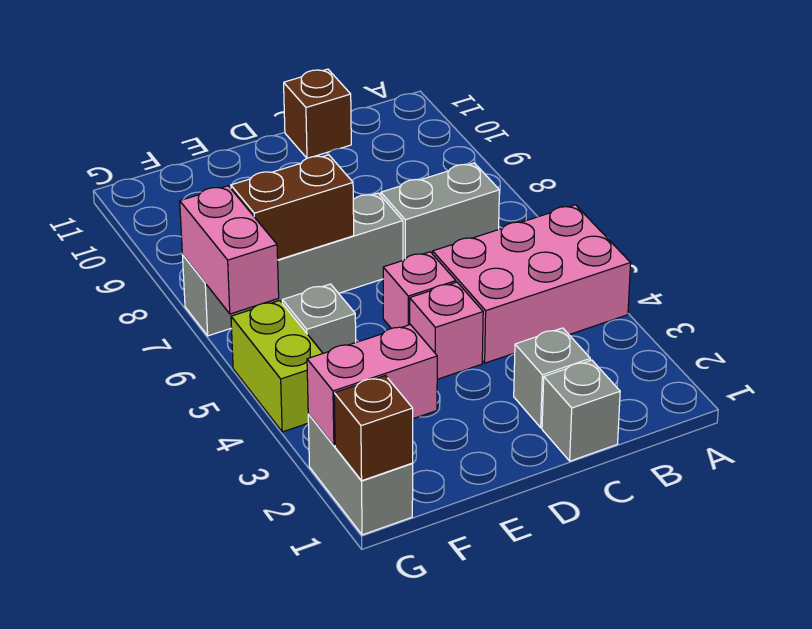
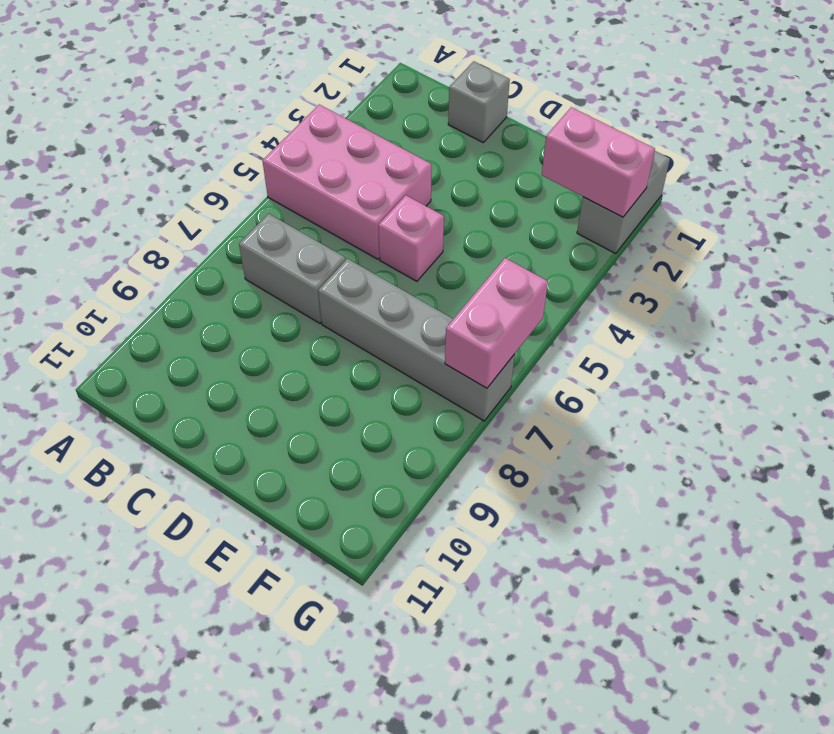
none -> grey 1x1 brick [514,328,590,428]
none -> brown 1x1 brick [284,69,351,158]
none -> pink 1x1 brick [410,282,483,379]

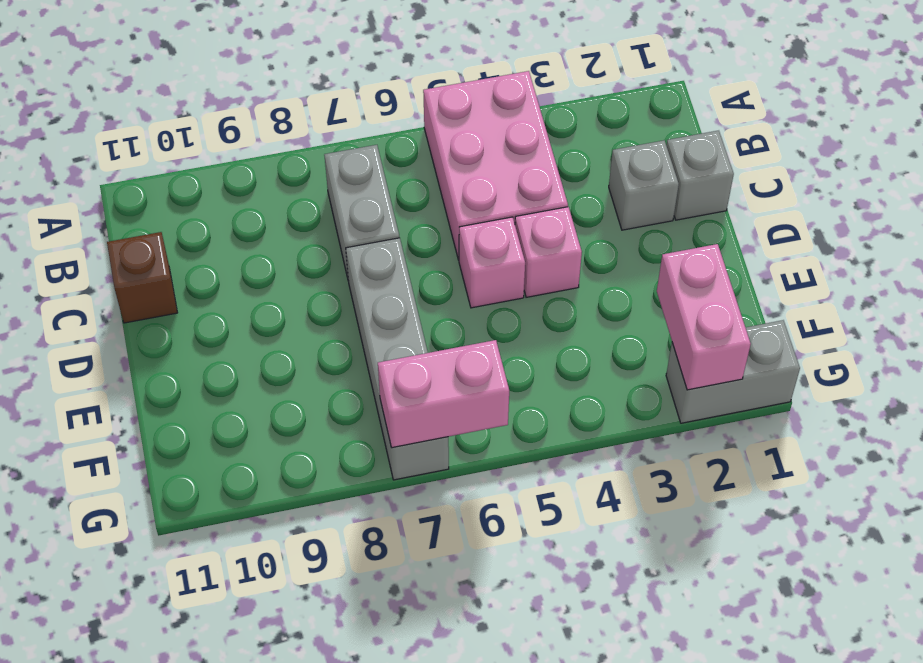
none -> grey 1x1 brick [282,284,356,353]
none -> lime 1x2 brick [231,301,323,432]
none -> brown 1x2 brick [231,155,354,260]

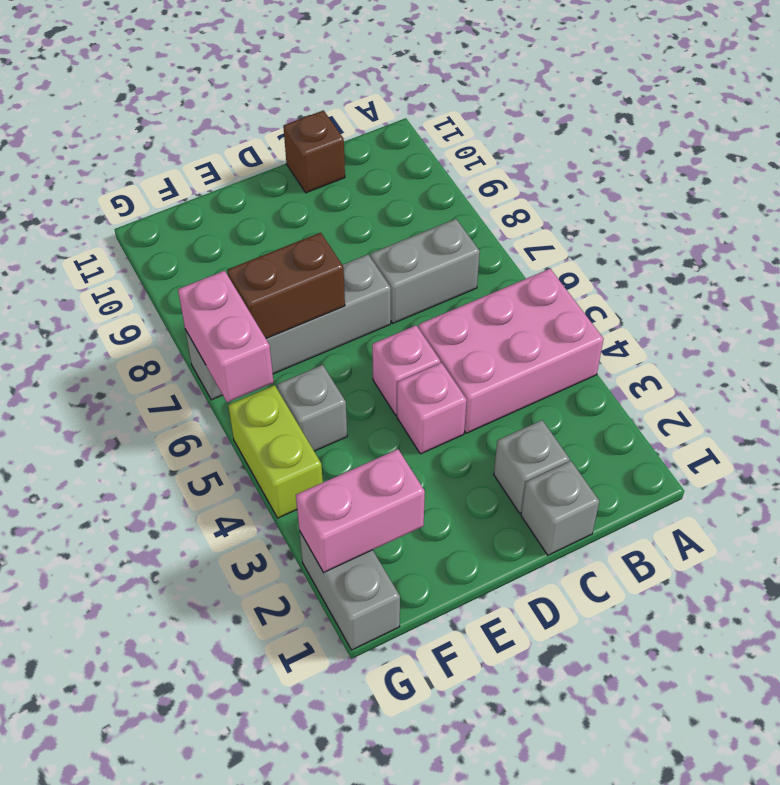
none -> brown 1x1 brick [334,376,413,481]

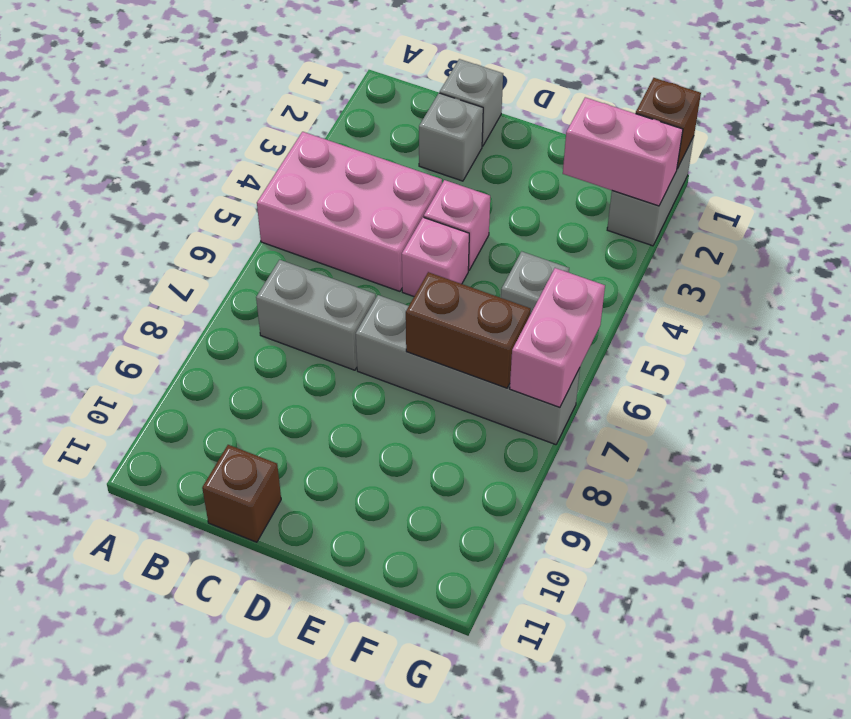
none -> lime 1x2 brick [231,301,323,432]

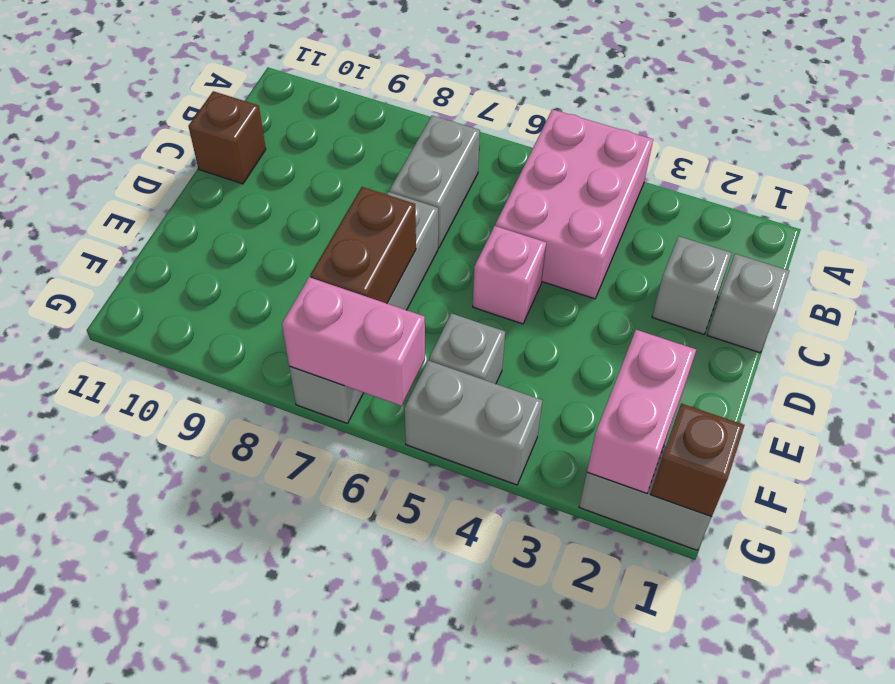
grey 1x2 brick [405,360,543,485] -> lime 1x2 brick [231,301,323,432]
none -> pink 1x1 brick [410,282,483,379]

